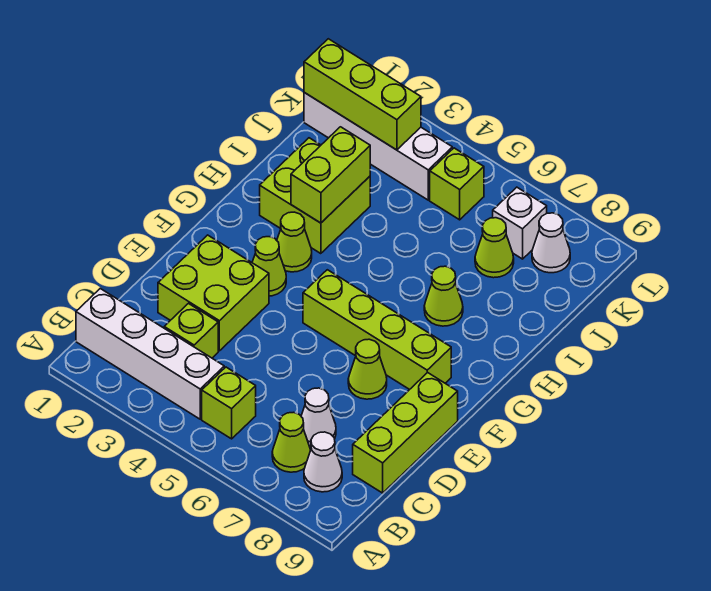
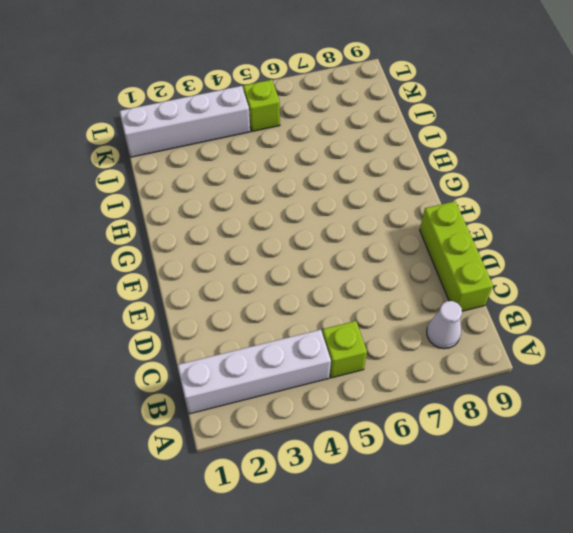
none -> lime 1x1 cone [272,412,310,472]
none -> lime 1x1 brick [164,303,218,358]
none -> white 1x1 cone [301,388,336,447]

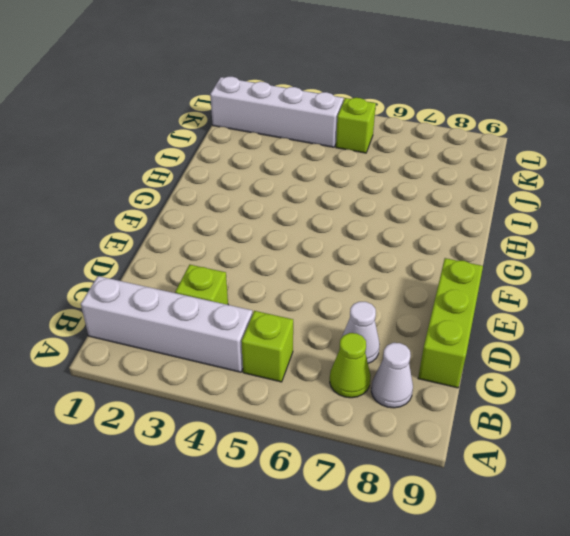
none -> lime 2x2 brick [158,235,269,351]
none -> lime 1x1 cone [348,339,387,399]
none -> lime 1x1 cone [252,237,286,296]

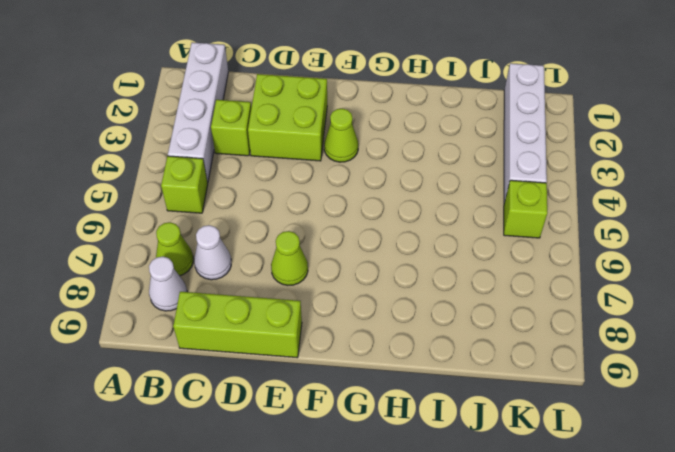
none -> lime 1x4 brick [303,270,451,390]
none -> lime 1x1 cone [277,212,312,272]
none -> lime 2x2 brick [260,138,370,254]

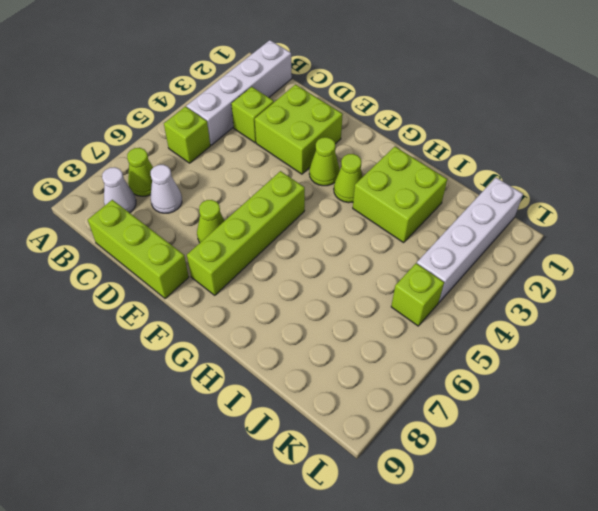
none -> lime 1x1 cone [424,266,463,326]
none -> lime 1x1 cone [475,218,514,278]
none -> white 1x1 brick [493,187,547,259]

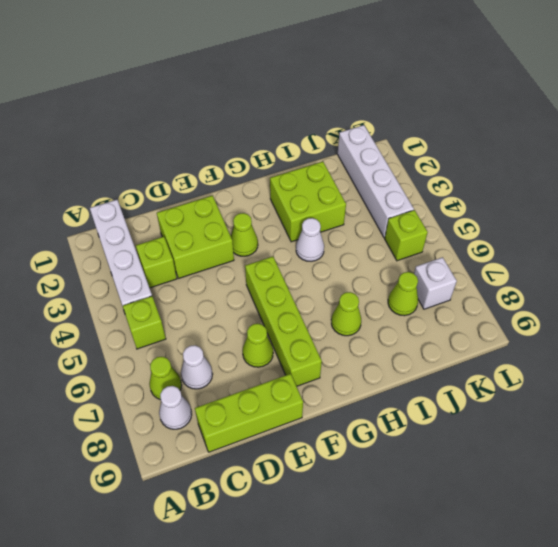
white 1x1 cone [296,218,324,261] -> white 1x1 cone moved to [532,213,570,273]
none -> lime 1x1 cone [277,212,312,272]
none -> lime 1x2 brick [291,127,370,223]
none -> lime 1x3 brick [304,39,421,150]

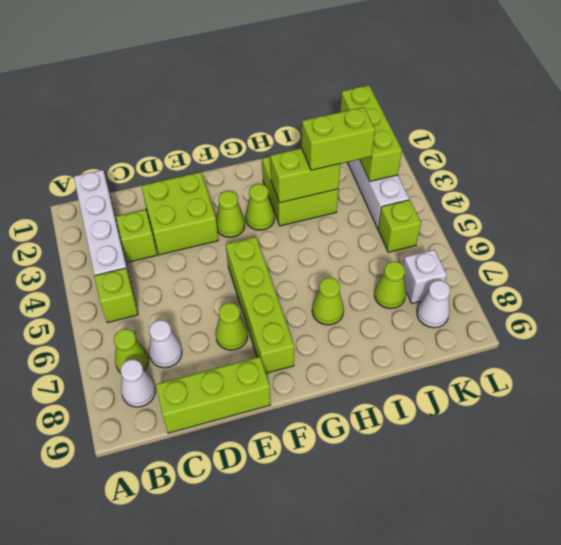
lime 1x2 brick [302,107,375,170] -> none

